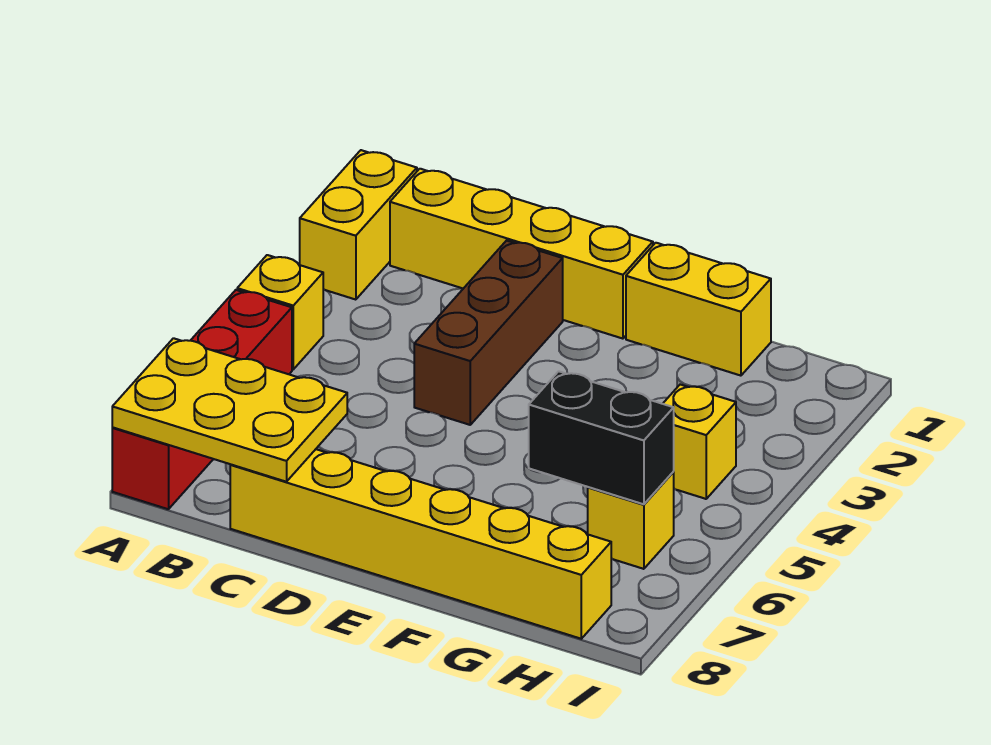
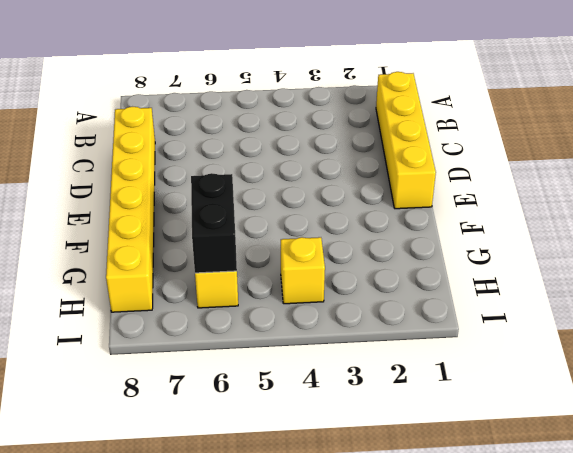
none -> yellow 1x2 brick [300,150,417,300]
none -> yellow 1x1 brick [237,255,323,369]

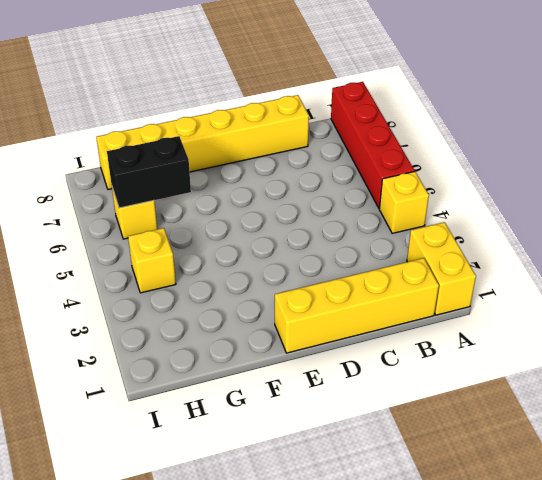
none -> brown 1x3 brick [414,241,563,425]
none -> yellow 1x2 brick [626,243,771,376]

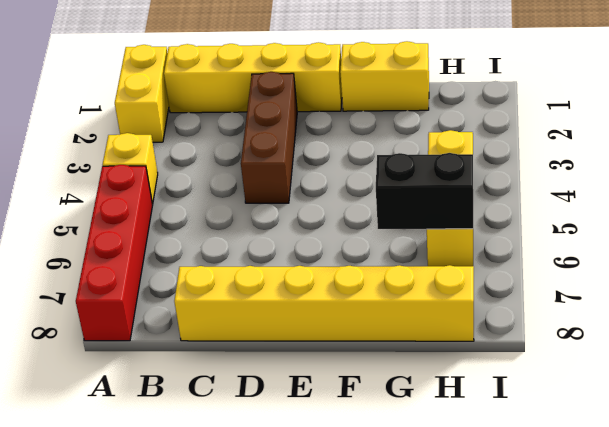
none -> yellow 2x3 plate [112,338,347,482]

